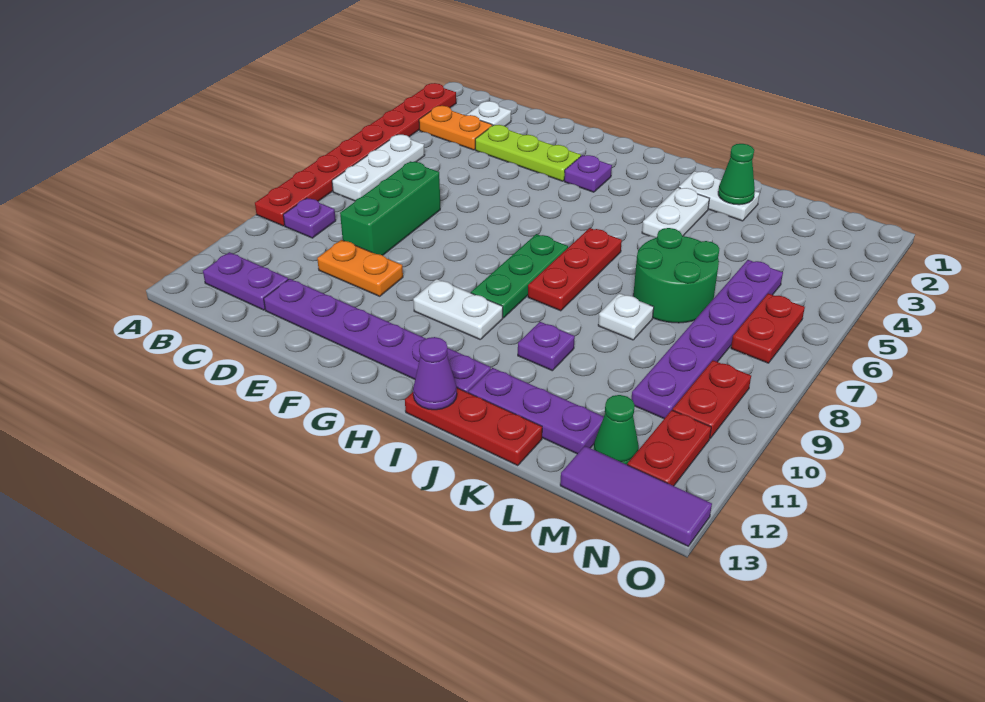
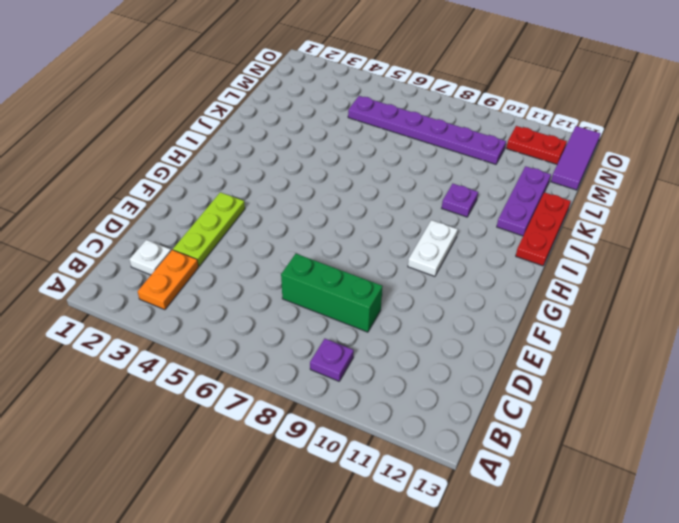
none -> red 1x8 plate [255,83,456,226]
none -> white 1x3 plate [332,135,425,201]
none -> purple 1x2 plate [203,252,288,310]

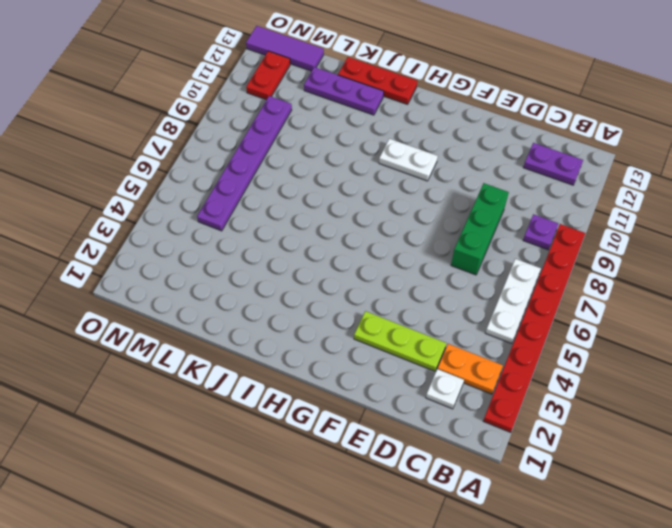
none -> orange 1x2 plate [317,240,403,296]
none -> purple 1x6 plate [264,279,491,392]
none -> purple 1x1 plate [564,155,612,192]

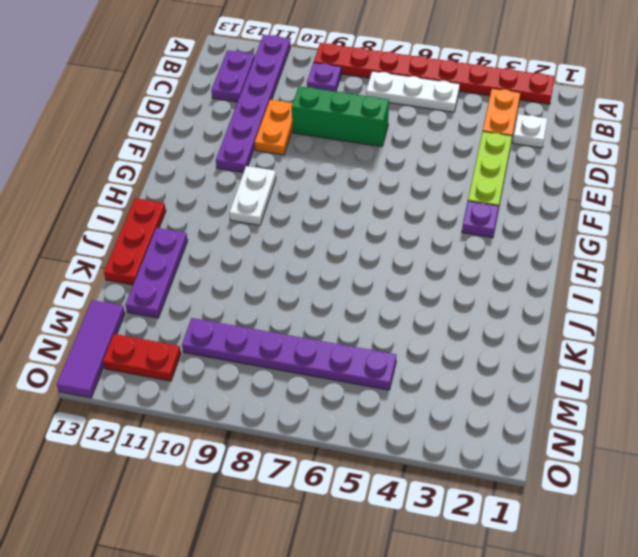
purple 1x6 plate [216,35,291,173] -> purple 1x6 plate moved to [264,279,491,392]
none -> green 1x3 plate [471,234,568,318]
none -> red 1x3 plate [528,228,622,311]
none -> white 1x2 plate [679,171,760,221]

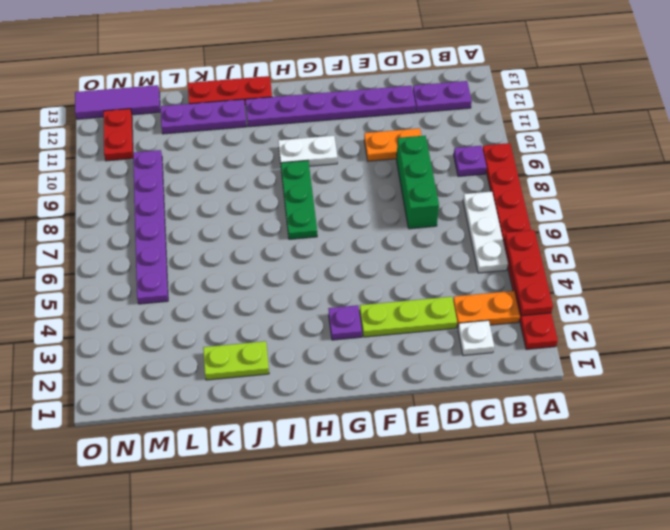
red 1x3 plate [504,230,553,316] -> red 1x3 plate moved to [528,228,622,311]
lime 1x2 plate [203,341,269,380] -> white 1x2 plate [679,171,760,221]
none -> white 1x2 plate [642,187,709,238]
none -> purple 1x1 plate [518,322,575,371]
none -> green 2x2 round brick [633,228,719,323]

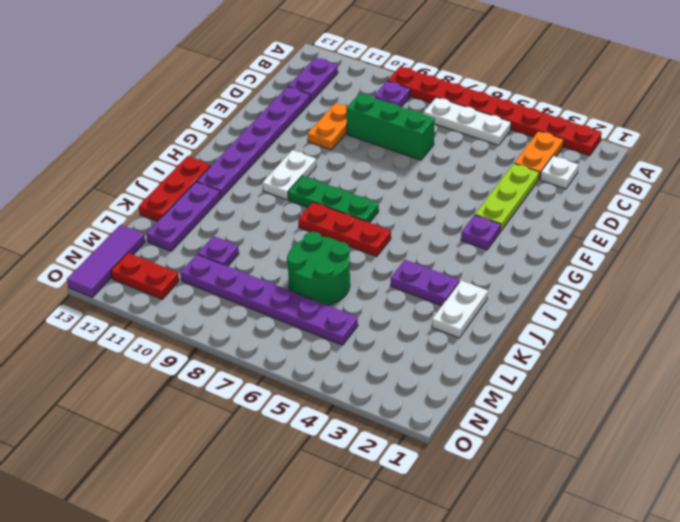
purple 1x2 plate [391,260,459,306] -> white 1x2 plate [642,187,709,238]
purple 1x1 plate [198,236,239,266] -> purple 1x1 plate moved to [518,322,575,371]
none -> white 1x1 plate [598,293,654,340]
none -> green 1x1 cone [594,395,639,465]
none -> red 1x2 plate [731,293,805,363]

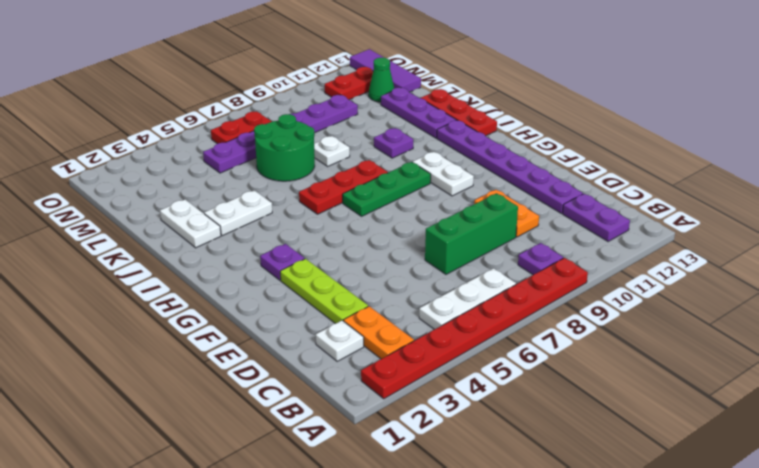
none -> red 1x2 plate [673,360,751,438]
none -> purple 1x1 cone [413,337,457,410]
none -> green 1x1 cone [718,144,755,205]

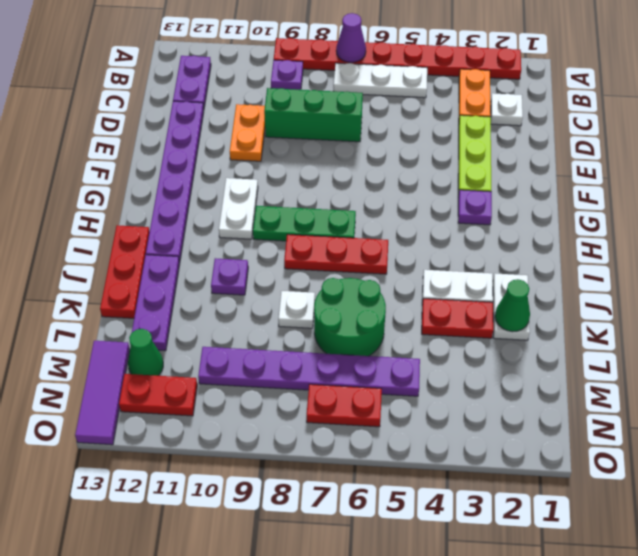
purple 1x1 cone [336,13,366,62] -> purple 1x1 cone moved to [413,337,457,410]
red 1x2 plate [422,299,493,338] -> red 1x2 plate moved to [673,360,751,438]

